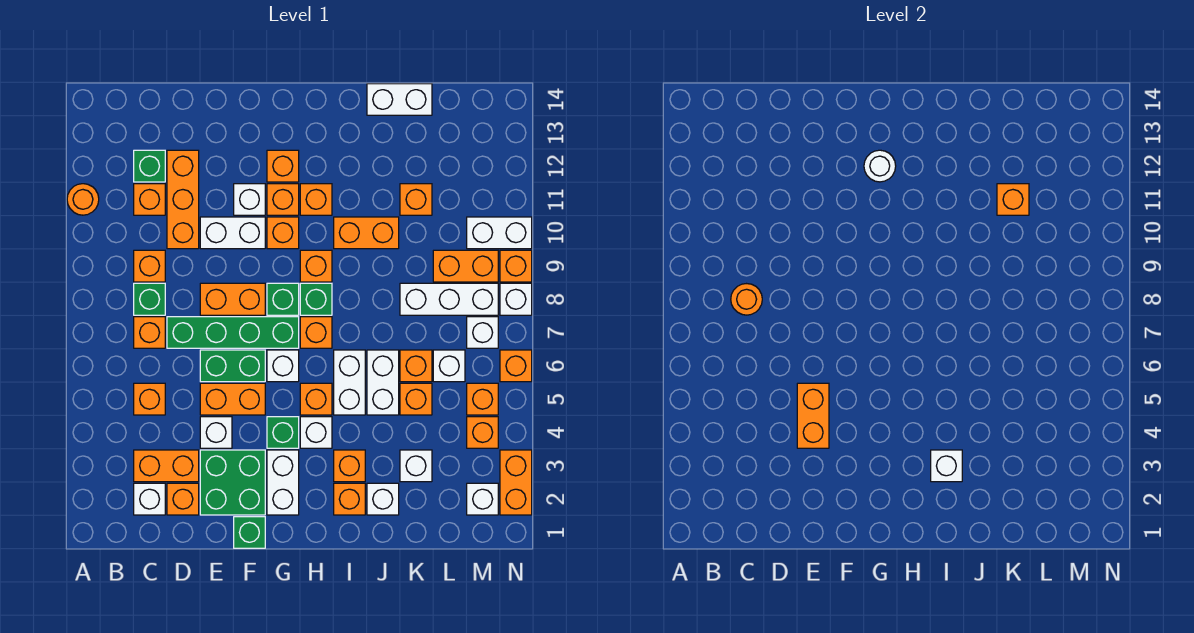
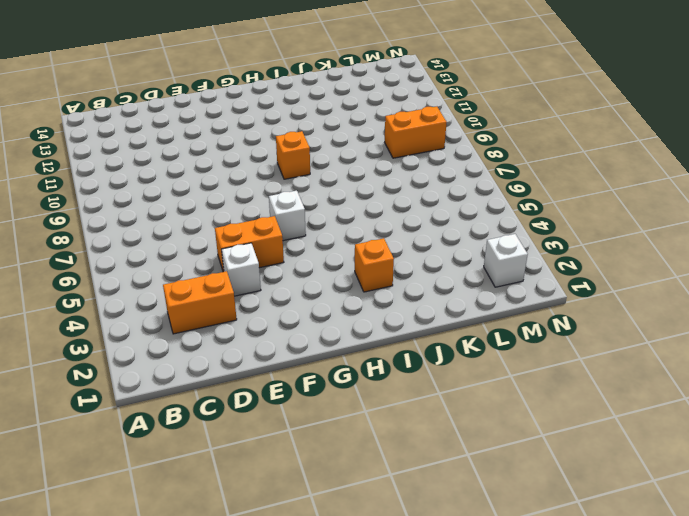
none -> orange 1x1 round brick [67,184,99,215]
none -> white 1x1 brick [134,483,165,515]
none -> orange 1x1 brick [134,383,165,415]
none -> orange 1x1 brick [134,317,165,348]

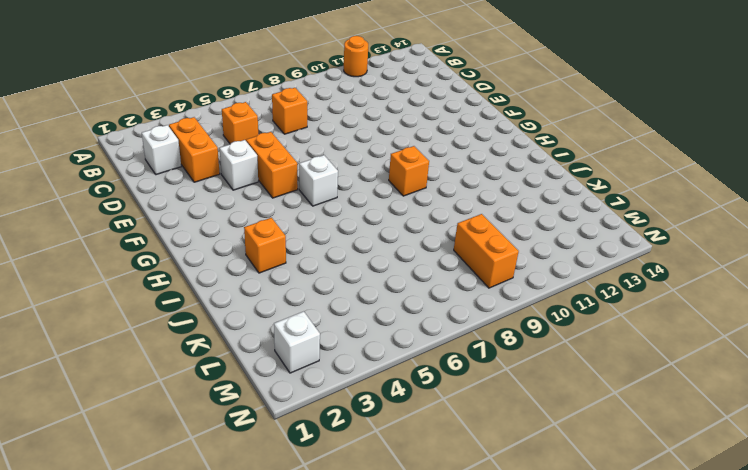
none -> green 1x1 brick [134,283,165,315]
none -> orange 1x1 brick [134,250,165,282]
none -> orange 1x1 brick [134,184,165,215]
none -> green 1x1 brick [134,150,165,182]

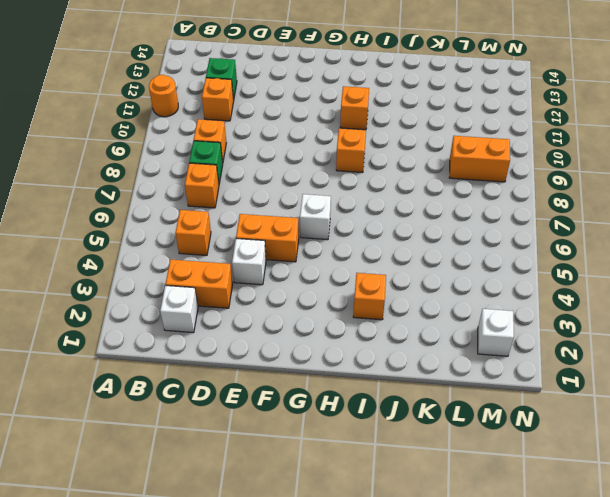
none -> orange 1x1 brick [167,483,199,515]
none -> green 1x4 brick [167,317,299,348]
none -> orange 1x3 brick [167,150,199,249]
none -> green 2x2 brick [200,450,265,515]

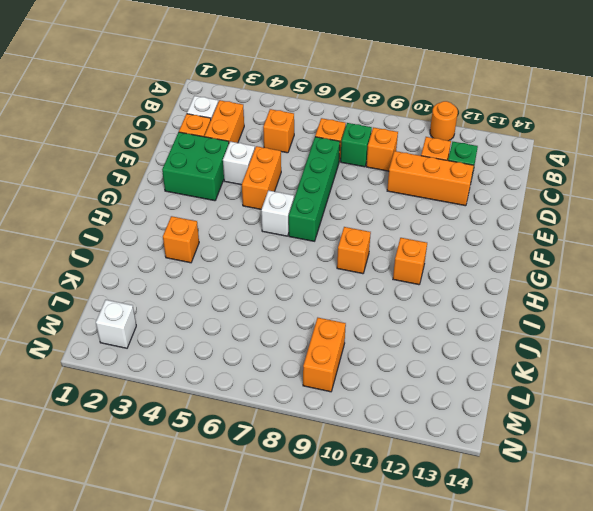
none -> green 1x2 brick [200,350,265,382]
none -> orange 1x2 brick [200,283,265,315]
none -> white 1x2 brick [200,217,265,249]
none -> green 1x1 brick [234,517,265,548]

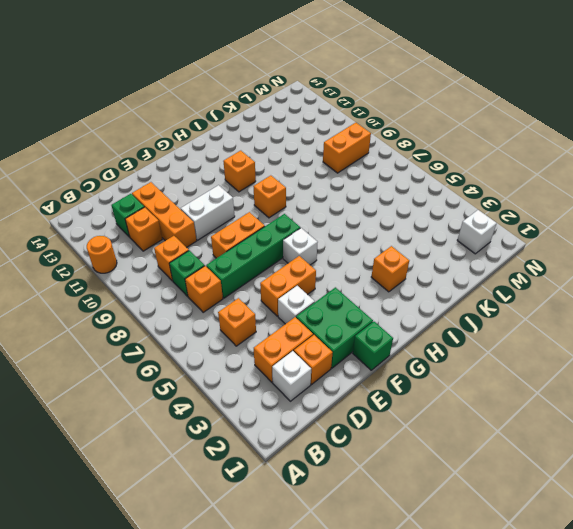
none -> green 1x2 brick [200,350,265,382]
none -> white 1x1 brick [234,184,265,215]
none -> white 1x2 brick [267,450,299,515]
none -> green 1x1 brick [267,417,299,448]

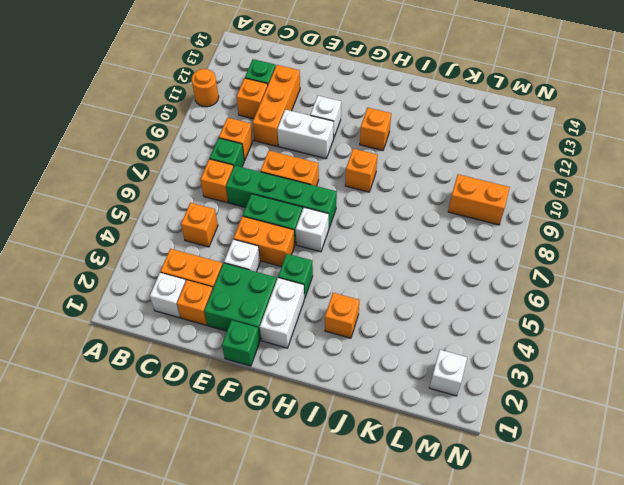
none -> green 1x1 brick [267,283,299,315]
none -> orange 1x1 brick [267,217,299,249]
none -> orange 1x1 brick [267,184,299,215]
none -> orange 1x1 brick [267,150,299,182]

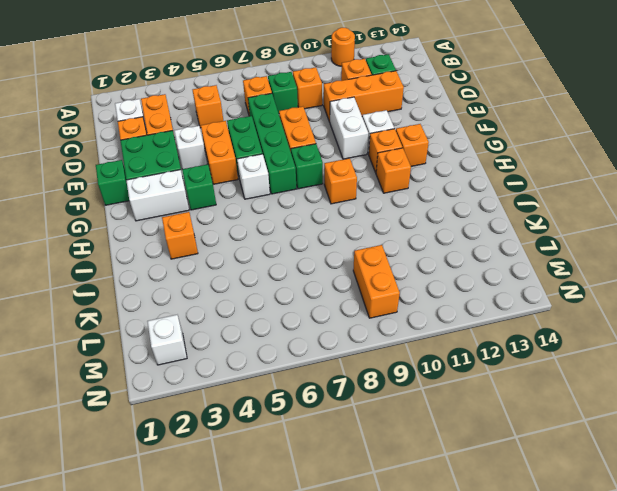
none -> orange 1x1 brick [267,217,299,249]
none -> white 1x1 brick [300,417,332,448]
none -> orange 1x1 brick [300,383,332,415]
none -> orange 1x1 brick [300,317,332,348]

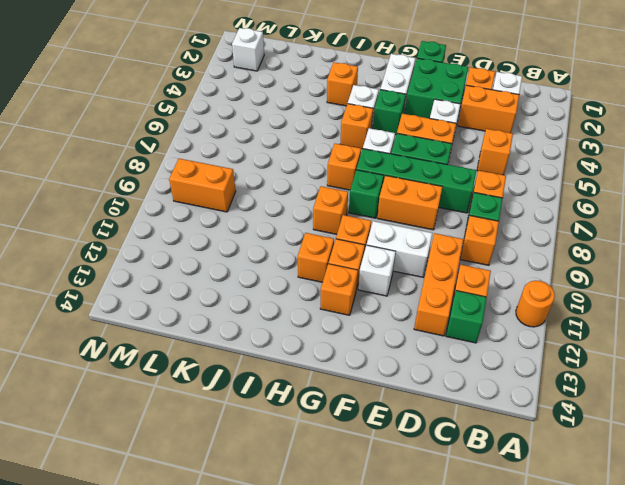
none -> green 1x1 brick [300,283,332,315]
none -> orange 1x1 brick [334,483,365,515]
none -> white 1x2 brick [334,350,365,415]
none -> orange 1x2 brick [334,217,399,249]

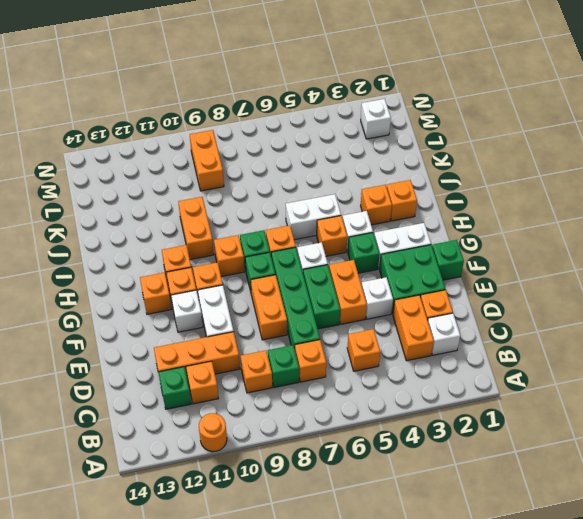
none -> white 1x1 brick [367,483,399,515]
none -> white 1x2 brick [367,350,399,415]
none -> white 1x2 brick [367,84,432,115]
none -> white 1x1 brick [400,450,432,482]

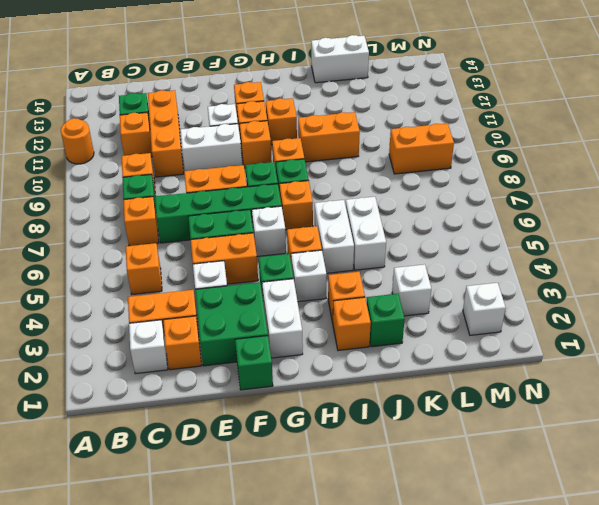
green 1x1 brick [367,294,405,347] -> white 1x1 brick [367,483,399,515]
none -> orange 1x1 brick [400,383,432,415]
none -> orange 1x1 brick [400,350,432,382]
none -> white 1x3 brick [400,283,498,315]
none -> orange 1x1 brick [400,184,432,215]

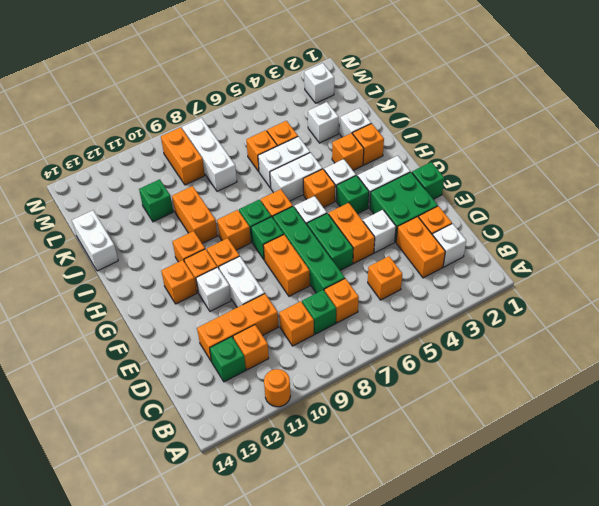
green 1x1 brick [139,179,173,222] -> orange 1x1 brick [400,184,432,215]
none -> white 1x1 brick [433,350,465,382]
none -> orange 1x1 brick [467,417,498,448]
none -> orange 1x1 brick [467,383,498,415]
none -> white 1x1 brick [467,317,498,348]

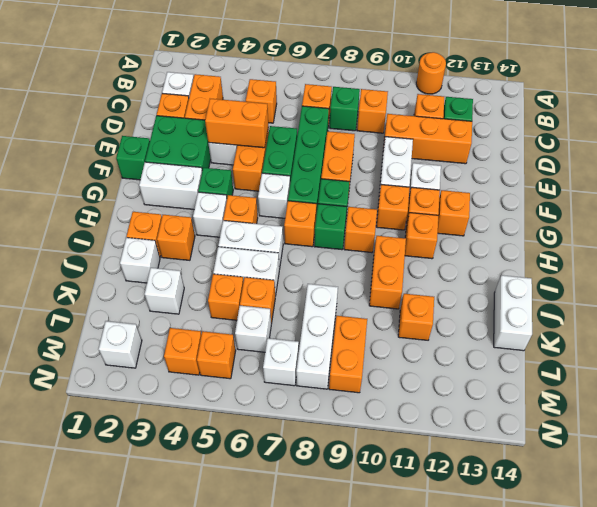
none -> white 1x2 brick [467,217,532,249]
none -> orange 1x2 brick [500,450,532,515]
none -> orange 1x1 brick [500,350,532,382]
none -> white 1x1 brick [500,283,532,315]

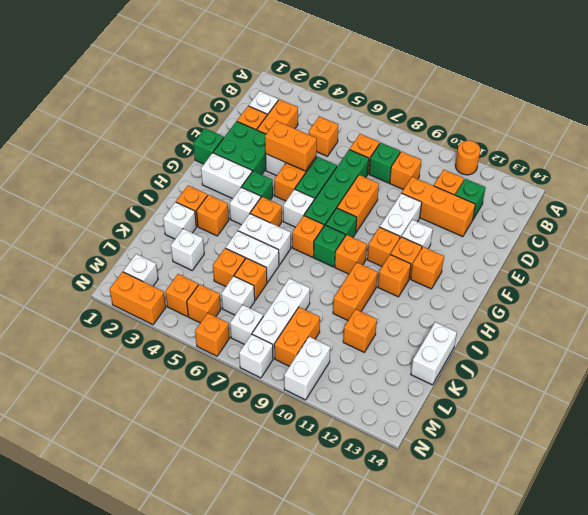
none -> orange 1x1 brick [500,250,532,282]
none -> orange 1x1 round brick [731,284,762,315]
none -> white 1x1 round brick [864,150,896,182]
none -> white 1x1 brick [931,450,962,482]

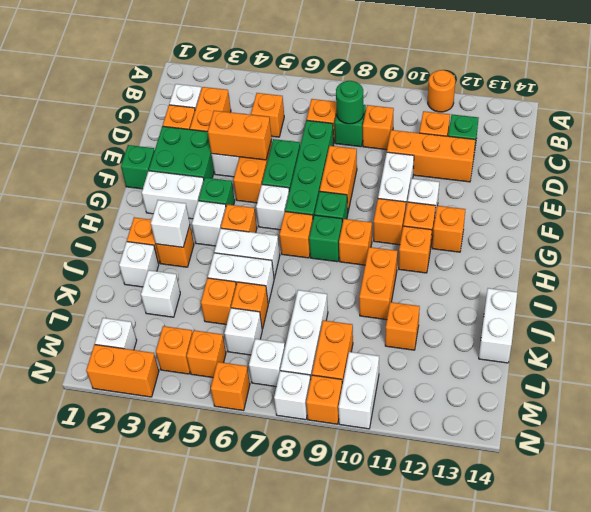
green 1x1 round brick [336,81,363,124] -> orange 1x1 round brick [731,284,762,315]
none -> white 1x1 round brick [864,150,896,182]
none -> orange 1x1 brick [997,184,1029,215]

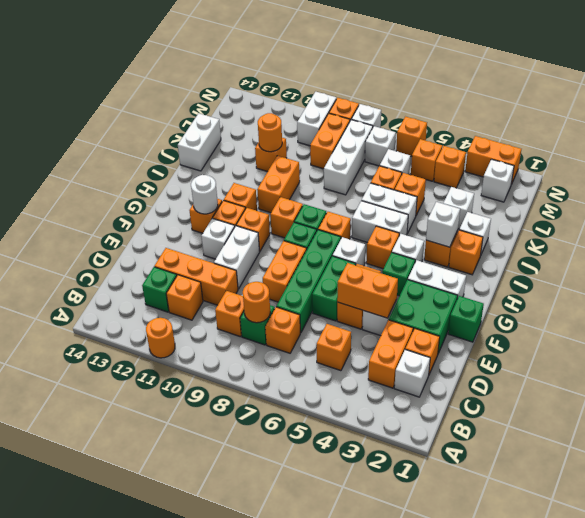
orange 1x1 round brick [258,113,282,152] -> orange 1x1 brick [997,184,1029,215]

